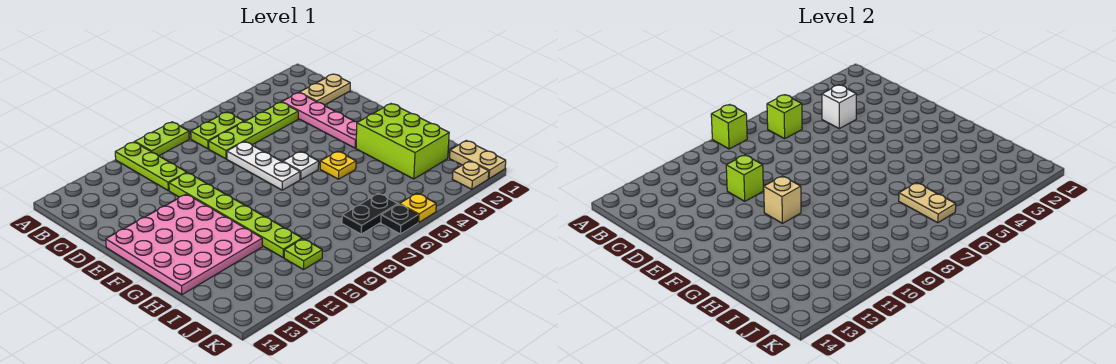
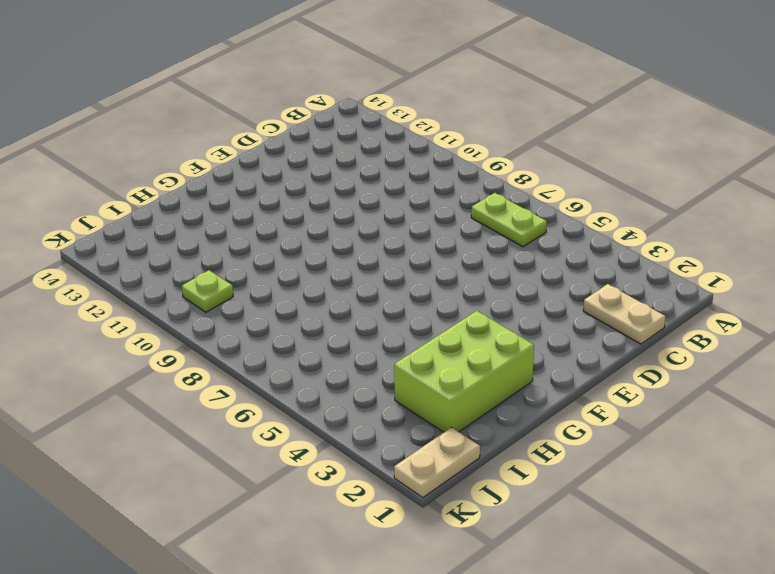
none -> lime 1x2 plate [135,122,189,156]
none -> lime 1x3 plate [115,142,187,191]
none -> pink 1x4 plate [282,93,357,148]

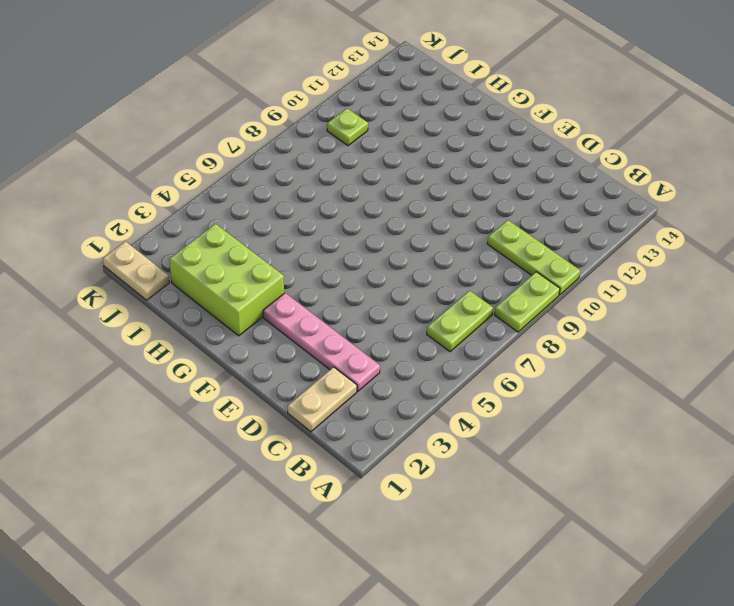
none -> lime 1x4 plate [209,102,298,159]
none -> white 1x3 plate [227,141,300,190]
none -> lime 1x6 plate [169,173,302,258]

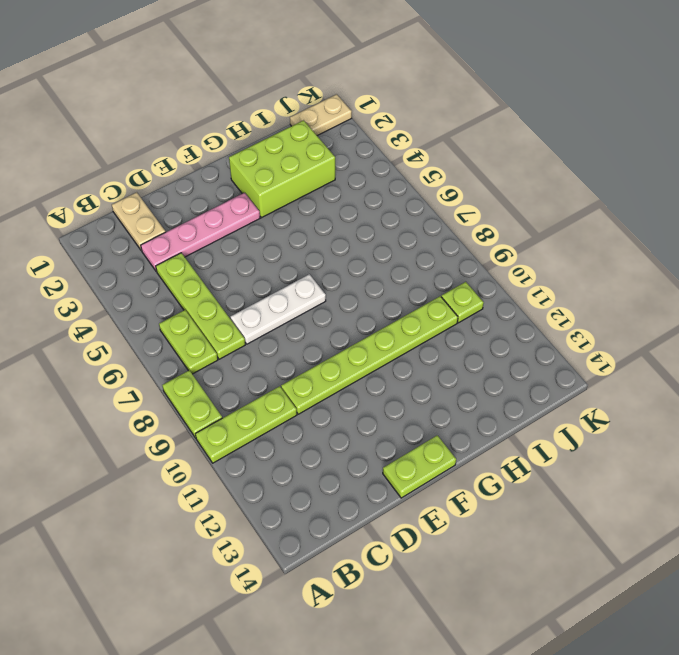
lime 1x2 plate [383,435,456,498] -> pink 4x4 plate [106,194,262,295]
none -> white 1x1 plate [283,151,319,179]
none -> yellow 1x1 plate [320,151,356,179]
none -> black 1x2 plate [342,193,398,234]

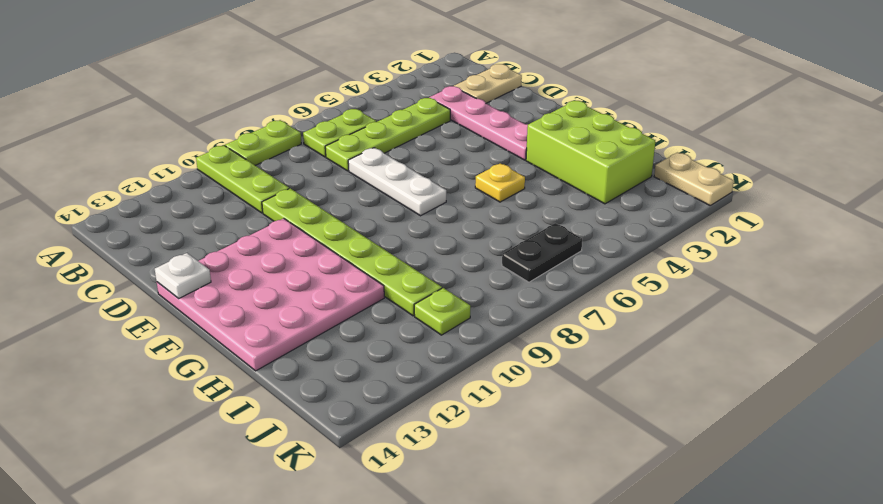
white 1x1 plate [155,253,211,299] -> white 1x1 plate moved to [283,151,319,179]
none -> tan 1x1 plate [452,161,489,189]
none -> yellow 1x1 plate [400,193,436,222]
none -> black 1x1 plate [381,204,418,234]

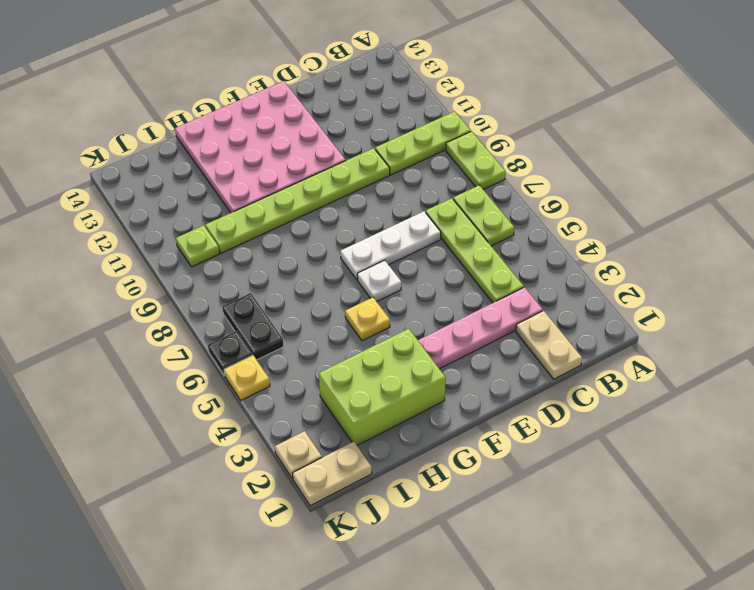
none -> lime 1x1 brick [711,104,747,149]
none -> lime 1x1 brick [767,95,802,139]
none -> white 1x1 brick [822,85,856,129]

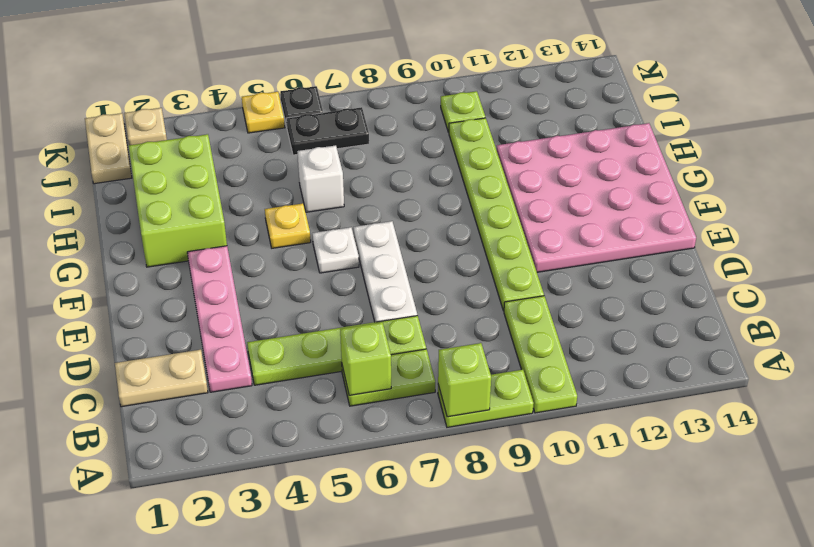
white 1x1 brick [297,145,344,212] -> white 1x1 brick moved to [822,85,856,129]
none -> lime 1x1 brick [726,155,763,201]
none -> tan 1x1 brick [764,176,801,223]
none -> tan 1x2 plate [899,183,956,223]

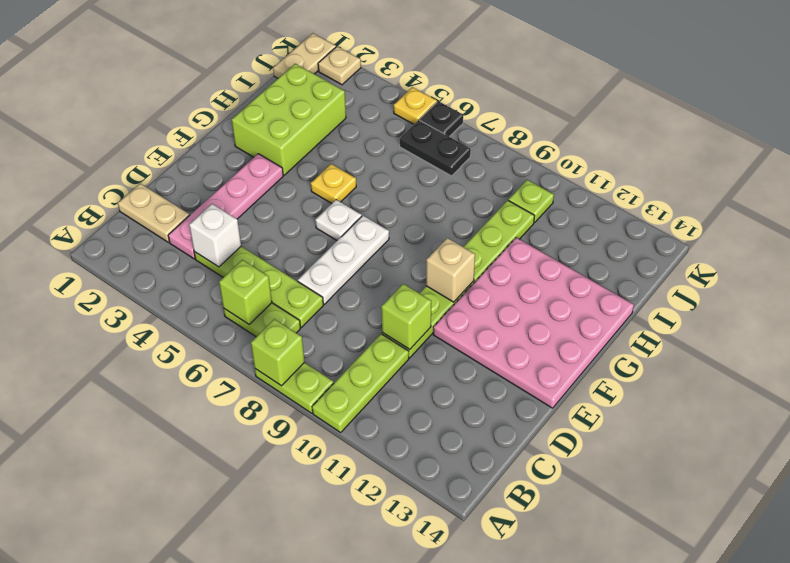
none -> tan 1x2 plate [899,183,956,223]

